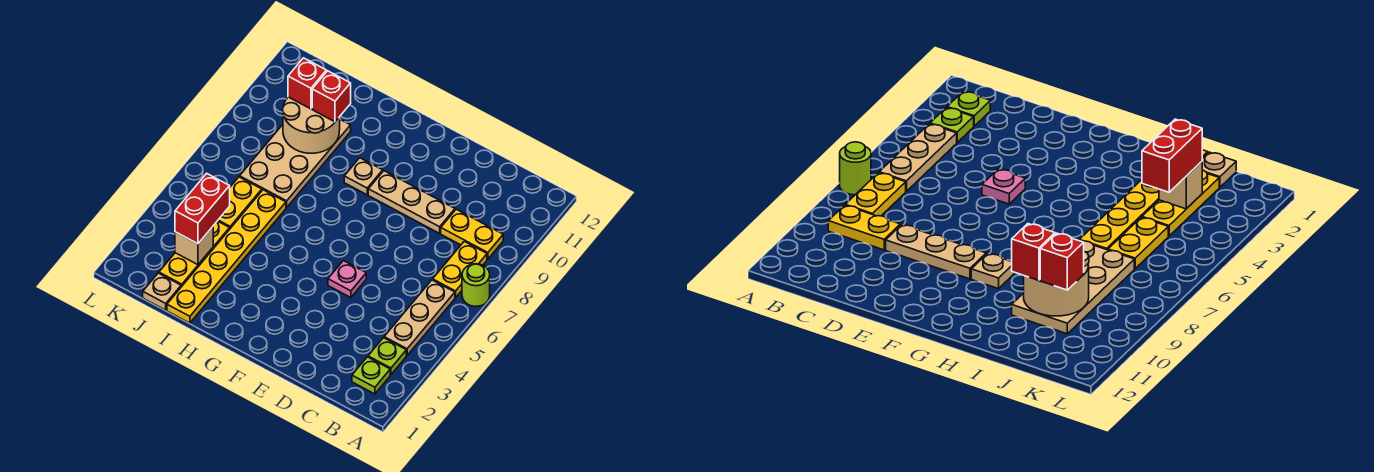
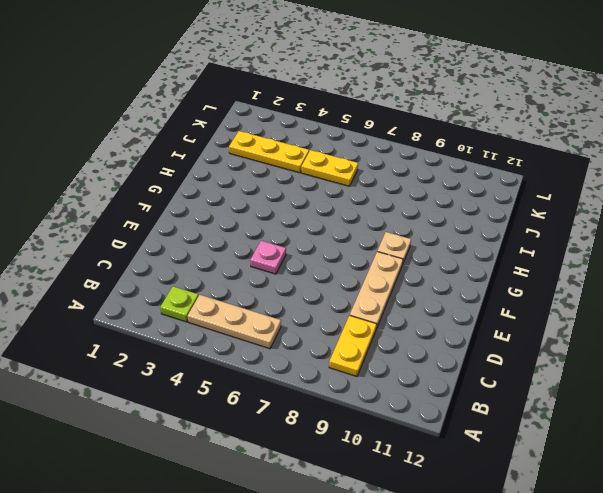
none -> lime 1x1 round brick [462,264,490,306]
none -> lime 1x1 plate [352,357,390,394]
none -> yellow 1x2 plate [433,241,487,298]

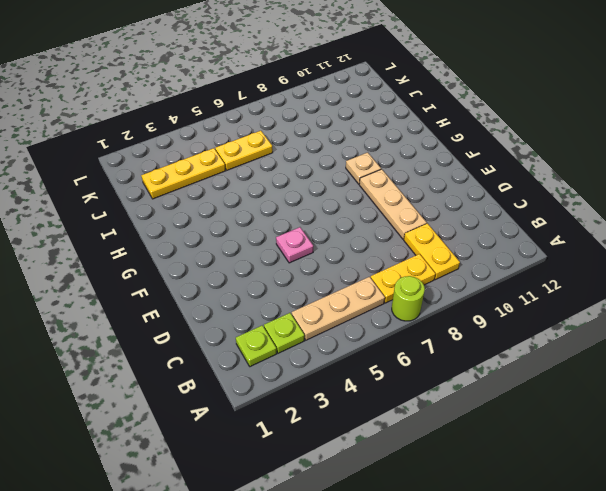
none -> yellow 1x6 plate [167,190,286,323]
none -> tan 2x4 plate [240,119,351,207]
none -> tan 1x1 plate [143,273,181,310]

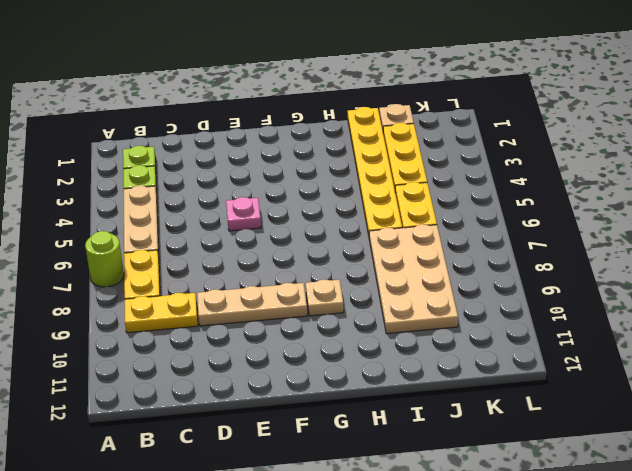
none -> tan 2x2 round brick [282,97,340,153]
none -> tan 1x1 brick [175,227,213,265]
none -> red 1x1 brick [312,71,351,122]

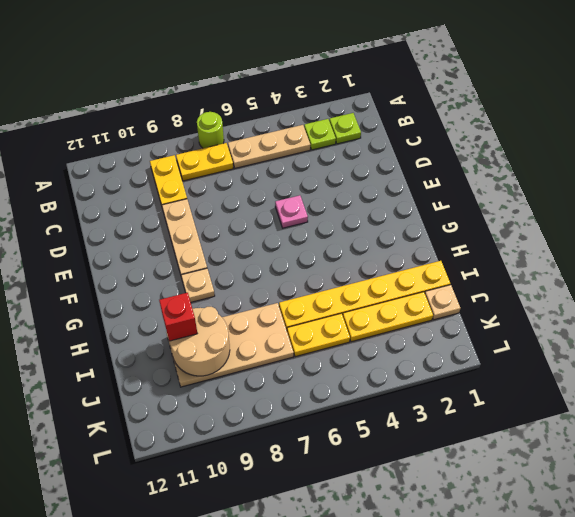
none -> tan 1x1 brick [175,227,213,265]
none -> red 1x2 brick [175,173,230,244]
none -> red 1x1 brick [288,58,326,109]

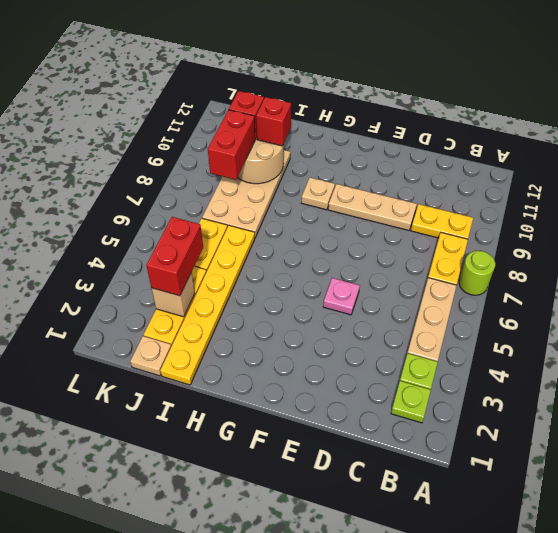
red 1x2 brick [208,110,255,180] -> none

